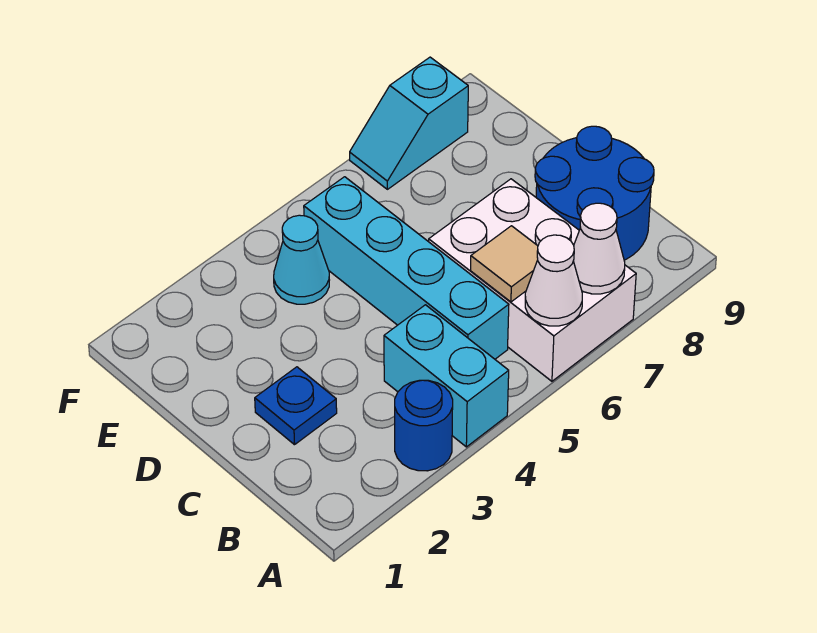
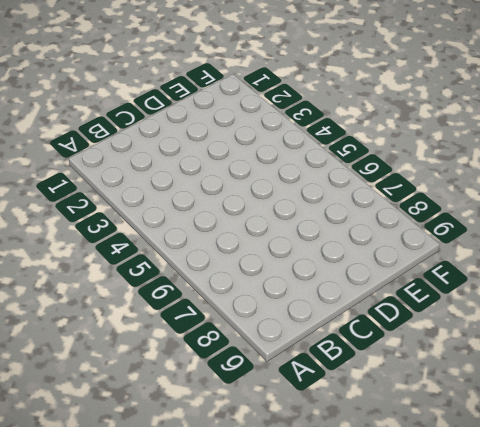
none -> blue 1x1 round brick [395,380,453,471]
none -> cyan 1x2 brick [384,305,509,447]

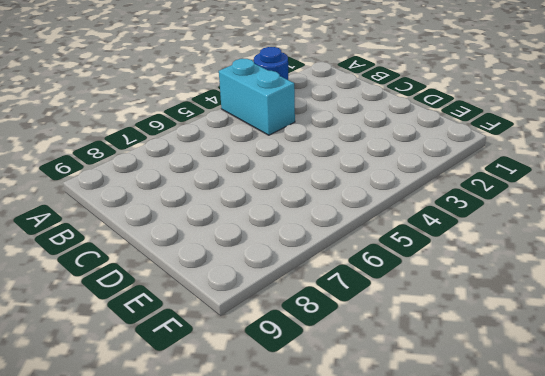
none -> white 2x3 brick [429,179,636,381]
none -> cyan 1x4 brick [304,177,509,359]

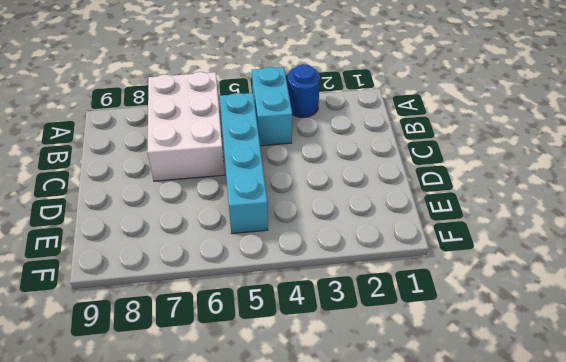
none -> blue 2x2 round brick [535,126,654,260]
none -> blue 1x1 plate [255,367,337,445]

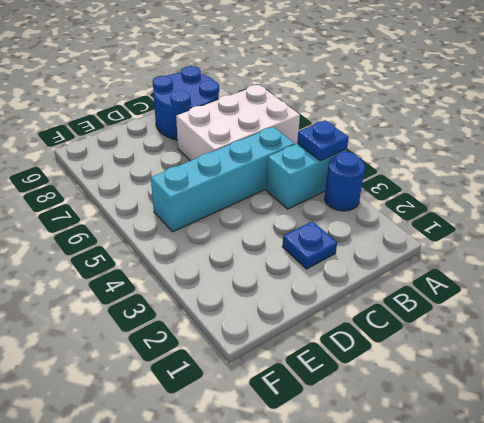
blue 1x1 plate [297,120,349,161] -> none
none -> cyan 1x1 cone [274,215,329,304]
none -> cyan 1x2 slope [350,57,468,189]

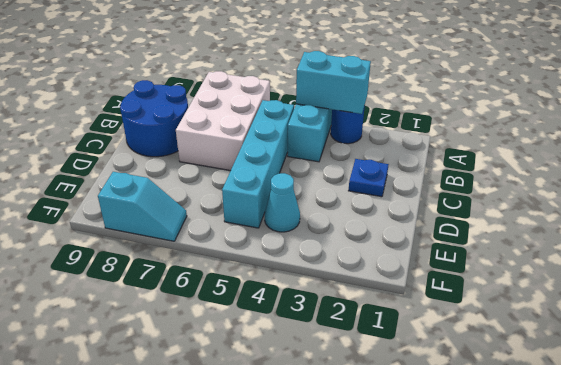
cyan 1x2 brick [296,51,371,114] -> none
none -> white 1x1 cone [525,235,582,326]
none -> white 1x1 cone [573,203,625,294]

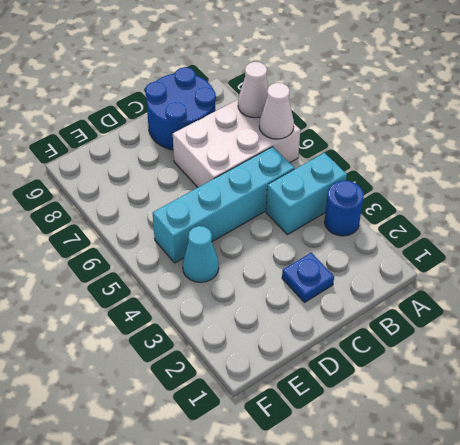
none -> cyan 1x2 slope [350,57,468,189]
none -> tan 1x1 tile [471,226,538,302]

